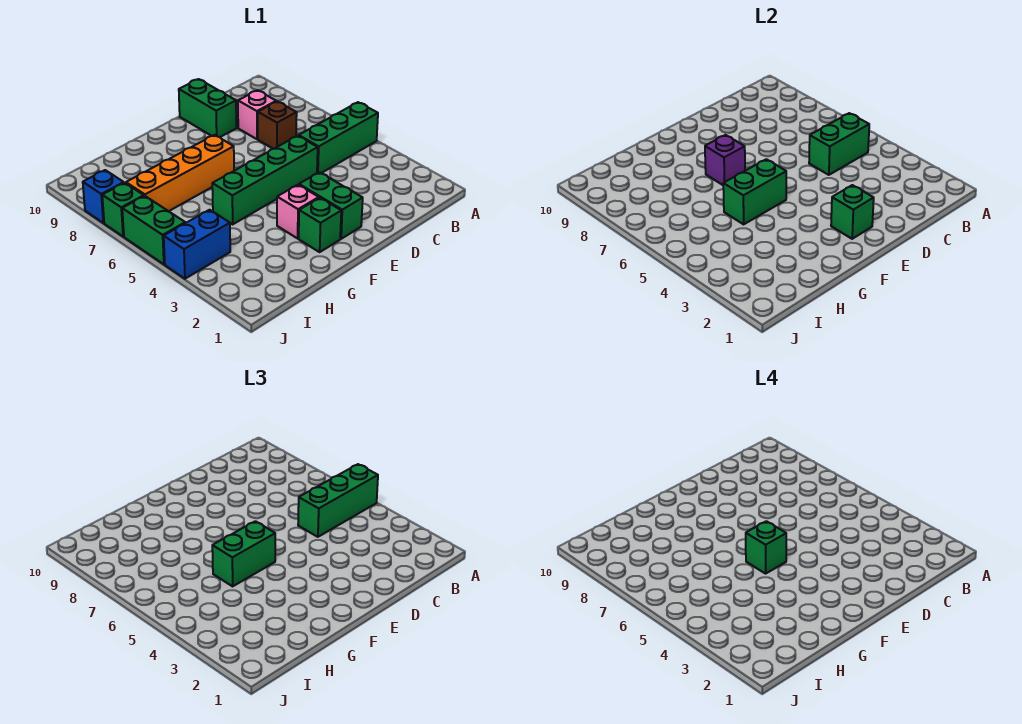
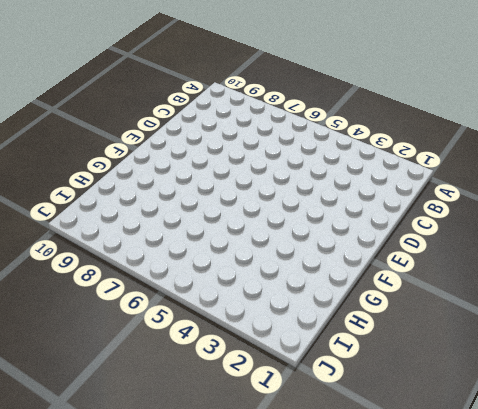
none -> green 1x3 brick [299,102,378,173]
none -> brown 1x1 brick [258,101,297,149]
none -> pink 1x1 brick [238,90,276,139]

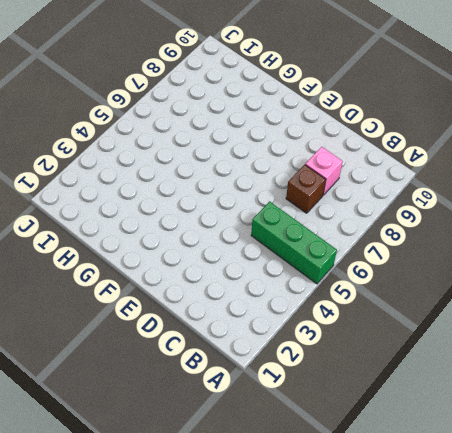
none -> green 1x4 brick [212,136,318,224]
none -> green 1x2 brick [179,79,236,137]
none -> green 1x2 brick [299,172,363,239]

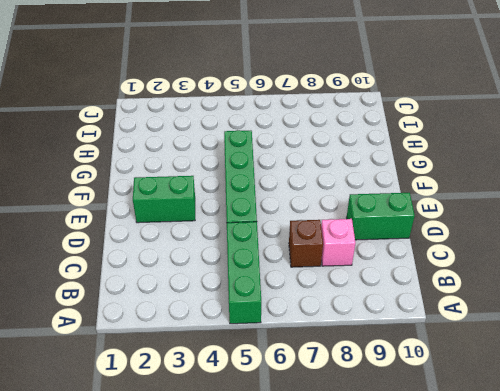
none -> green 1x1 brick [299,198,341,252]
none -> pink 1x1 brick [277,185,319,238]
none -> orange 1x4 brick [126,135,234,211]

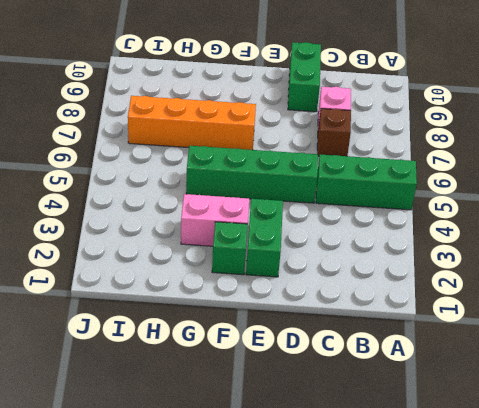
pink 1x2 brick [181,194,249,246] -> pink 1x1 brick [277,185,319,238]
none -> blue 1x2 brick [164,210,230,279]
none -> green 1x2 brick [122,196,185,264]
none -> green 1x1 brick [102,183,144,236]

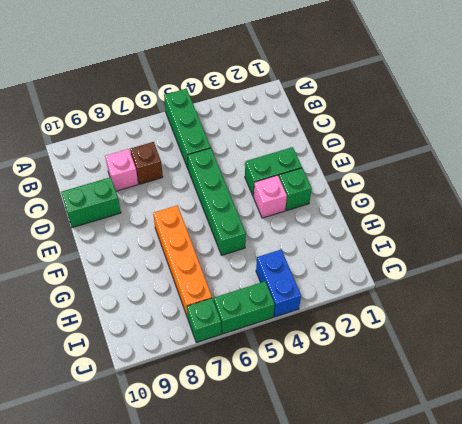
none -> blue 1x1 brick [83,170,124,223]
none -> green 1x2 brick [809,113,869,175]
none -> green 1x1 brick [831,185,874,239]

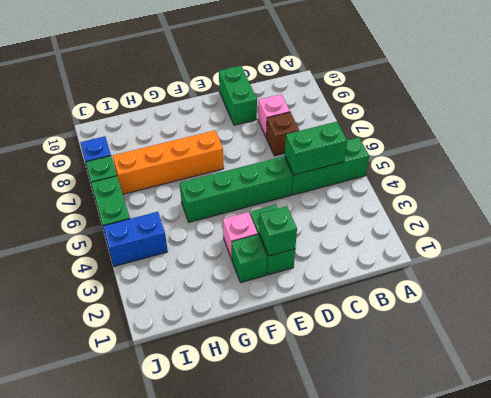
none -> green 1x2 brick [723,159,786,224]
none -> purple 1x1 brick [705,135,745,185]
none -> green 1x3 brick [298,464,378,537]

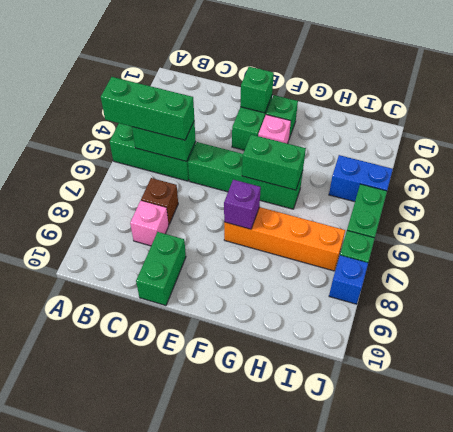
none -> green 1x2 brick [212,521,275,586]
none -> green 1x1 brick [746,521,786,574]

